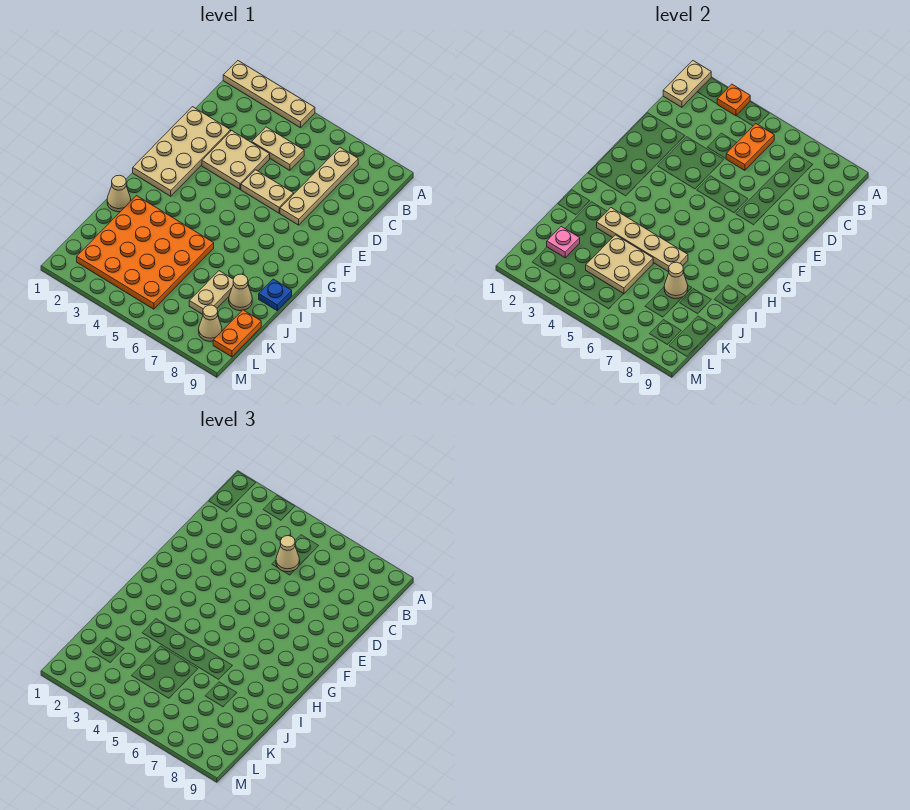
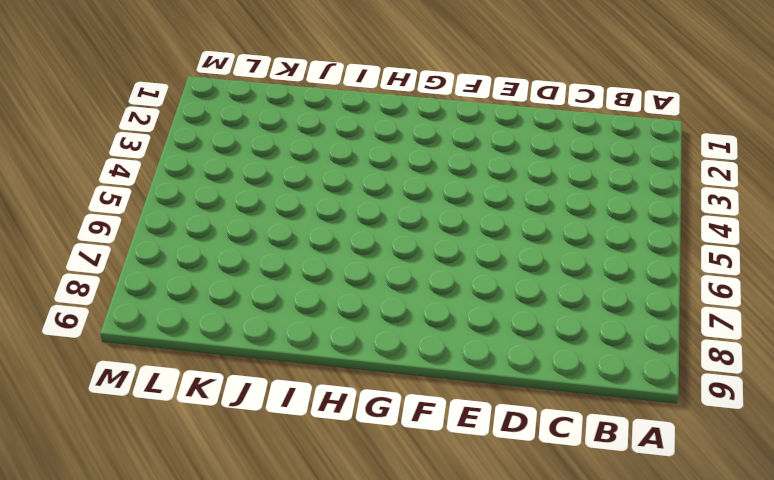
none -> tan 1x4 plate [223,61,315,128]
none -> tan 1x4 plate [280,148,358,225]
none -> tan 1x2 plate [252,127,304,170]

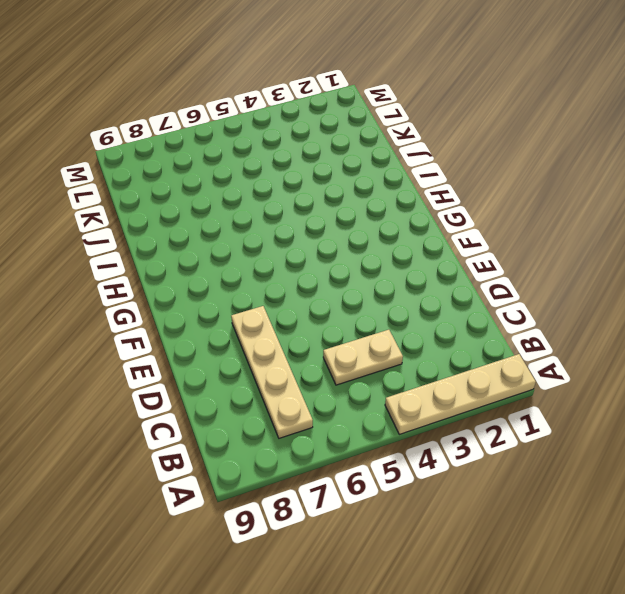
none -> tan 2x4 plate [133,107,231,196]
none -> tan 2x2 plate [202,131,270,189]
none -> tan 1x2 plate [241,170,294,213]

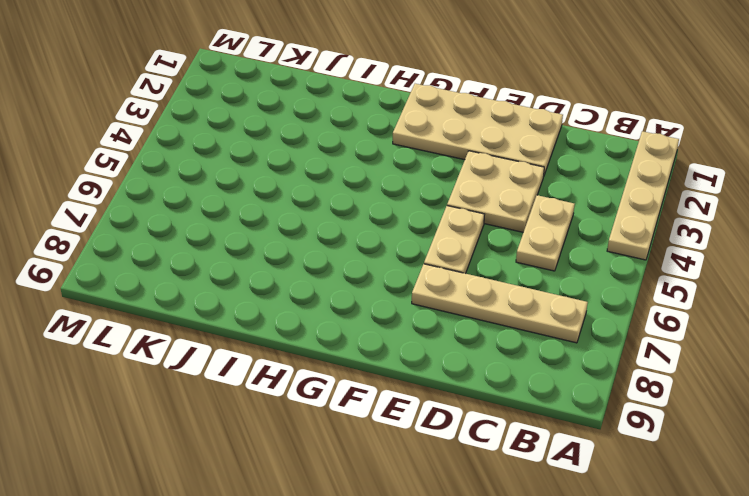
none -> tan 1x1 cone [107,175,131,212]
none -> orange 4x4 plate [77,196,214,309]
none -> blue 1x1 plate [259,279,292,310]

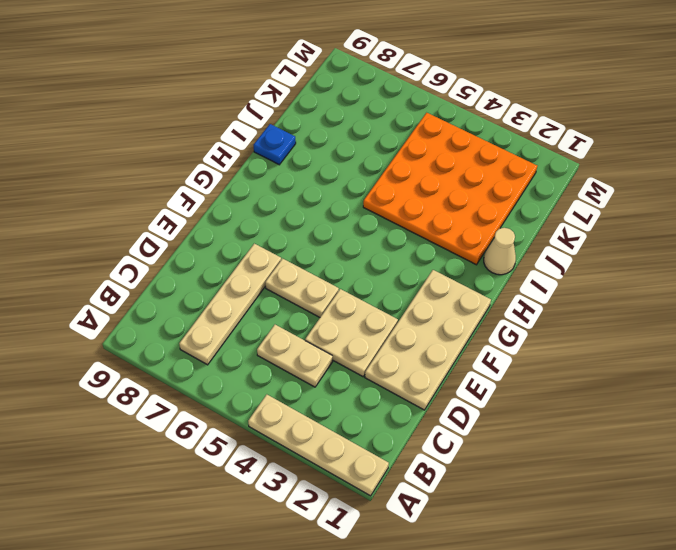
none -> tan 1x2 plate [189,271,233,314]
none -> tan 1x1 cone [229,274,252,311]
none -> orange 1x2 plate [213,310,261,357]

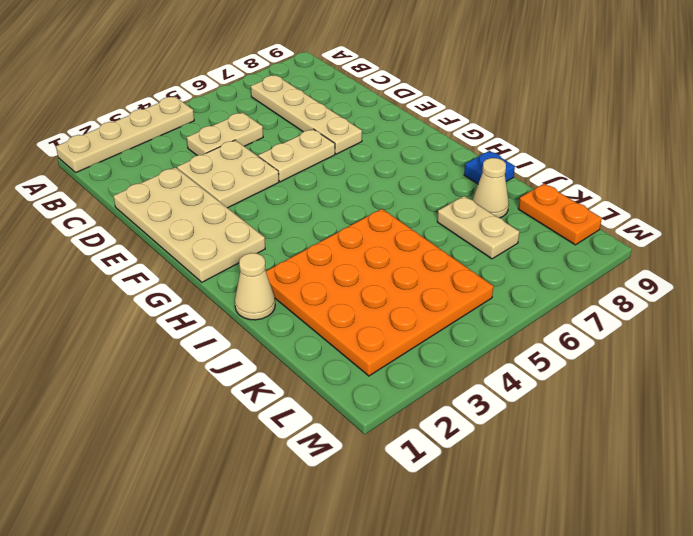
none -> tan 1x1 cone [199,305,222,341]
none -> tan 1x2 plate [663,61,711,107]
none -> orange 1x1 plate [717,84,750,116]

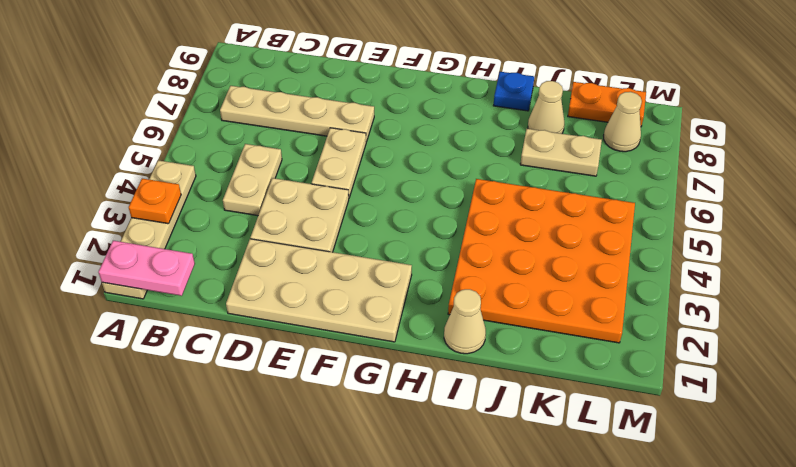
pink 1x2 plate [98,241,195,296] -> tan 1x2 plate [663,61,711,107]
none -> orange 1x2 plate [726,124,774,170]
none -> tan 1x4 plate [597,208,688,272]
none -> tan 2x2 plate [586,235,653,294]

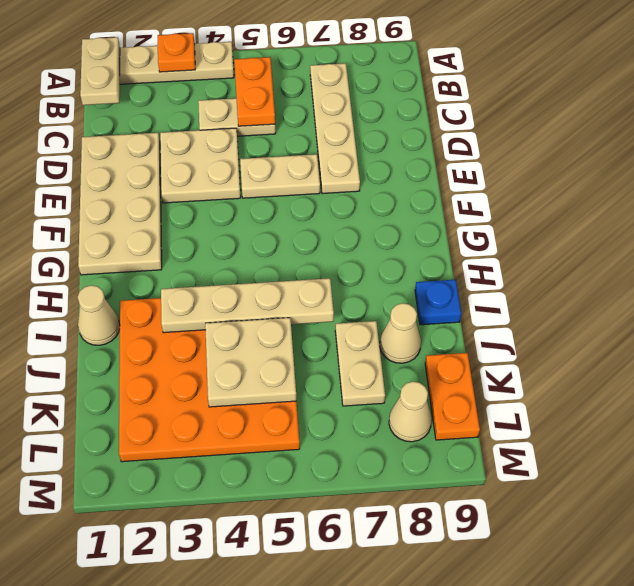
none -> tan 1x1 cone [664,262,688,298]
none -> pink 1x1 plate [547,227,580,258]
none -> tan 1x1 cone [276,536,300,572]

